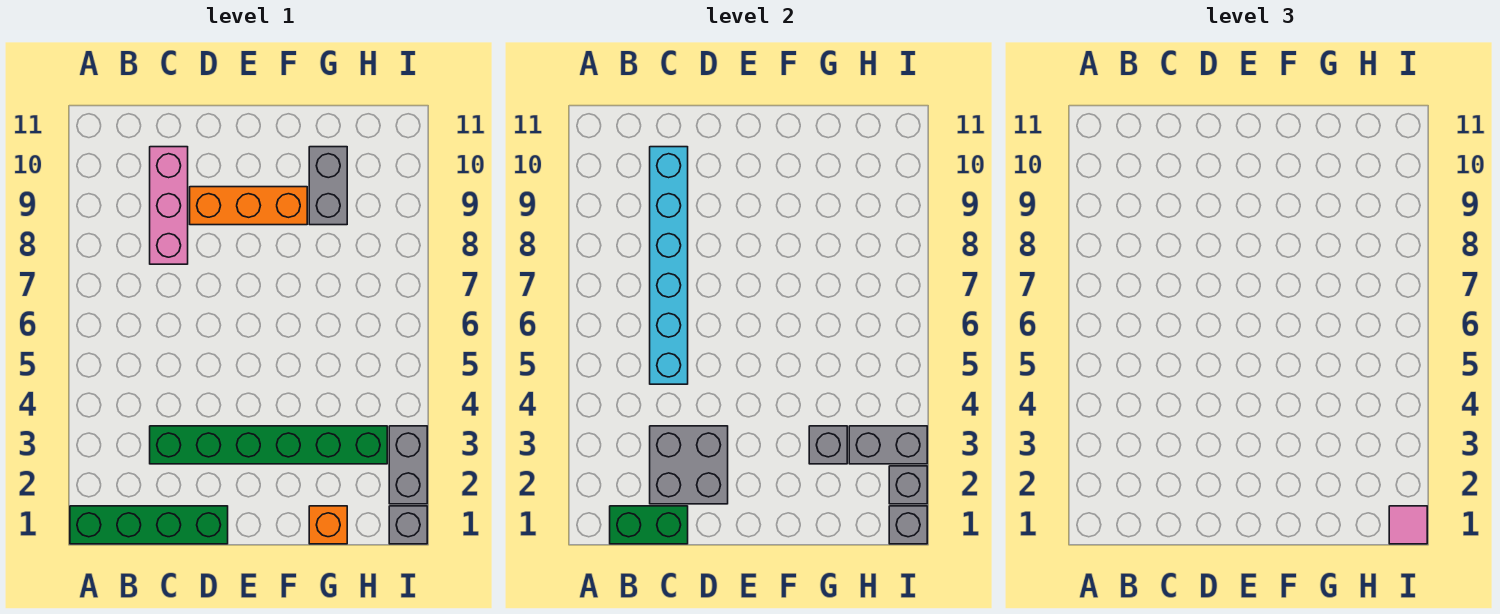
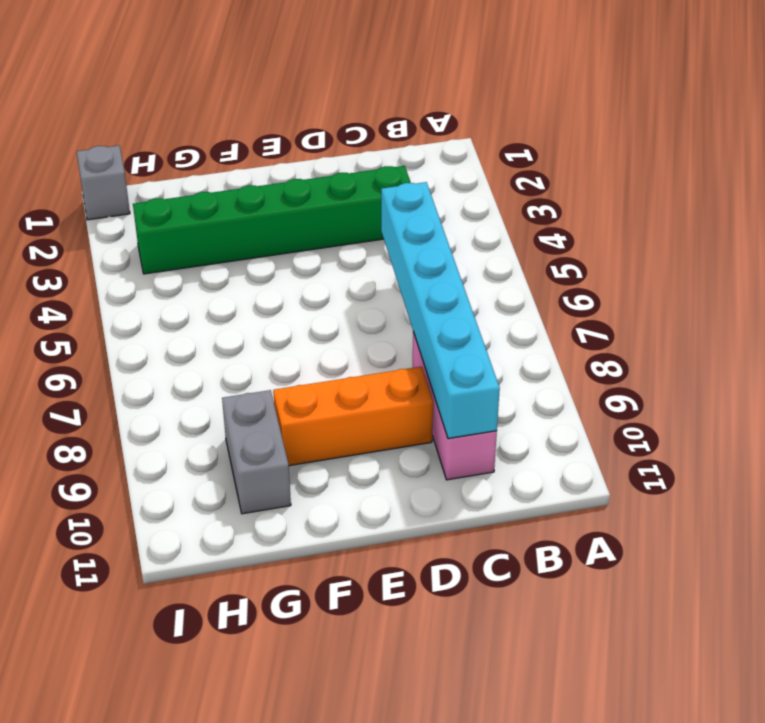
none -> green 1x4 brick [70,506,228,544]
none -> orange 1x1 brick [309,506,347,544]
none -> grey 1x2 brick [389,426,427,504]

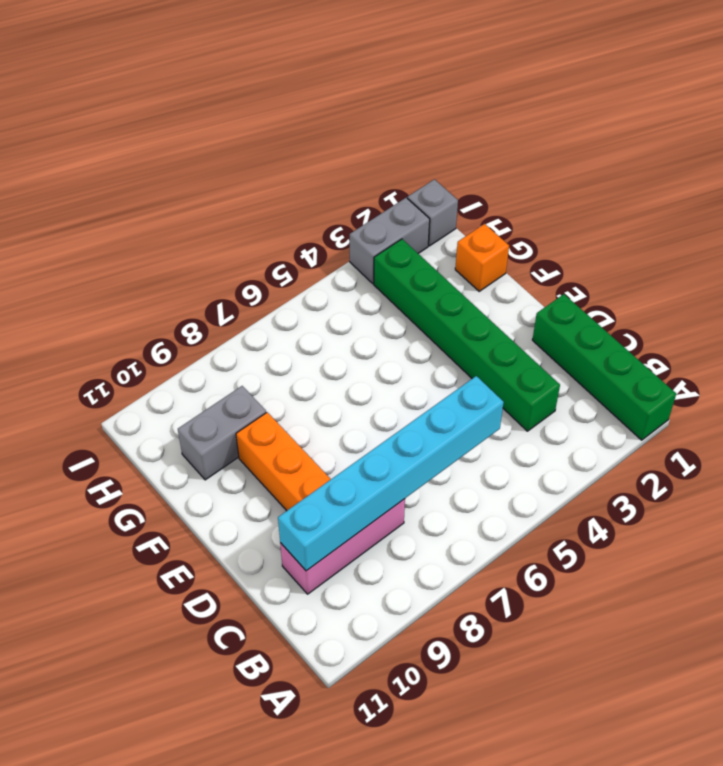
none -> green 1x2 brick [610,506,688,544]
none -> grey 2x2 brick [650,426,728,504]
none -> grey 1x1 brick [809,426,847,464]

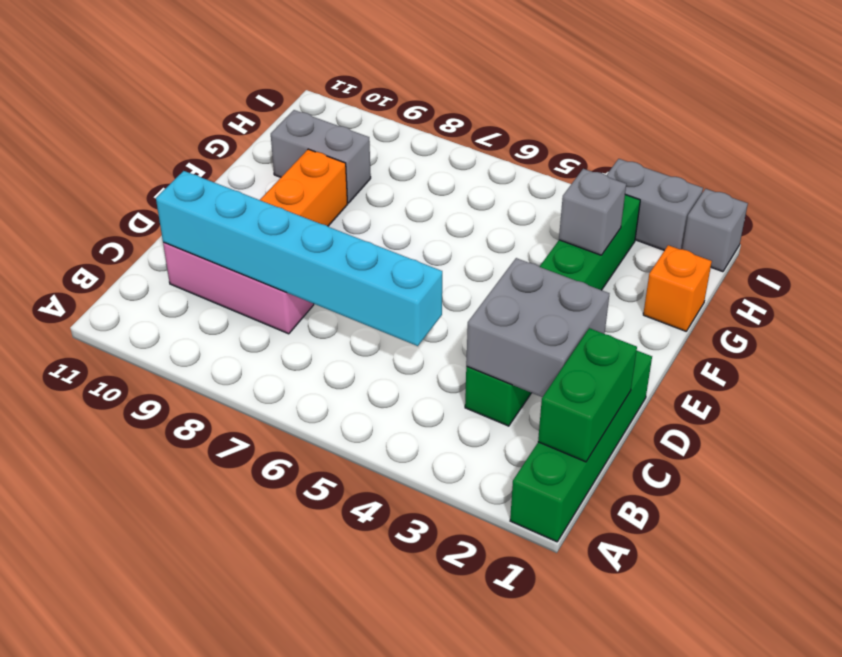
none -> grey 1x2 brick [849,426,927,464]
none -> grey 1x1 brick [889,506,927,544]
none -> grey 1x1 brick [889,466,927,504]

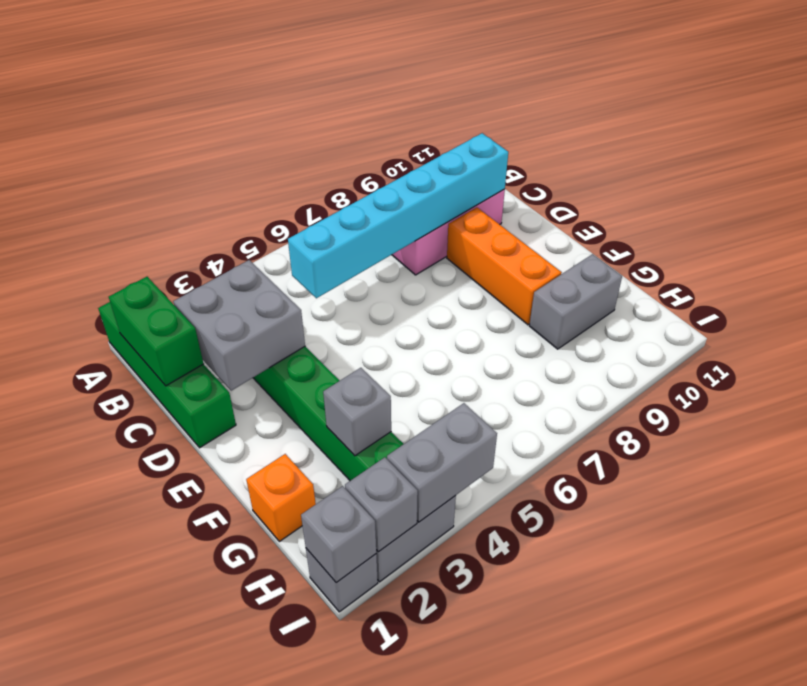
grey 1x2 brick [387,403,497,522] -> grey 1x2 brick turned to [849,426,927,464]
none -> pink 1x1 tile [1389,506,1427,544]

